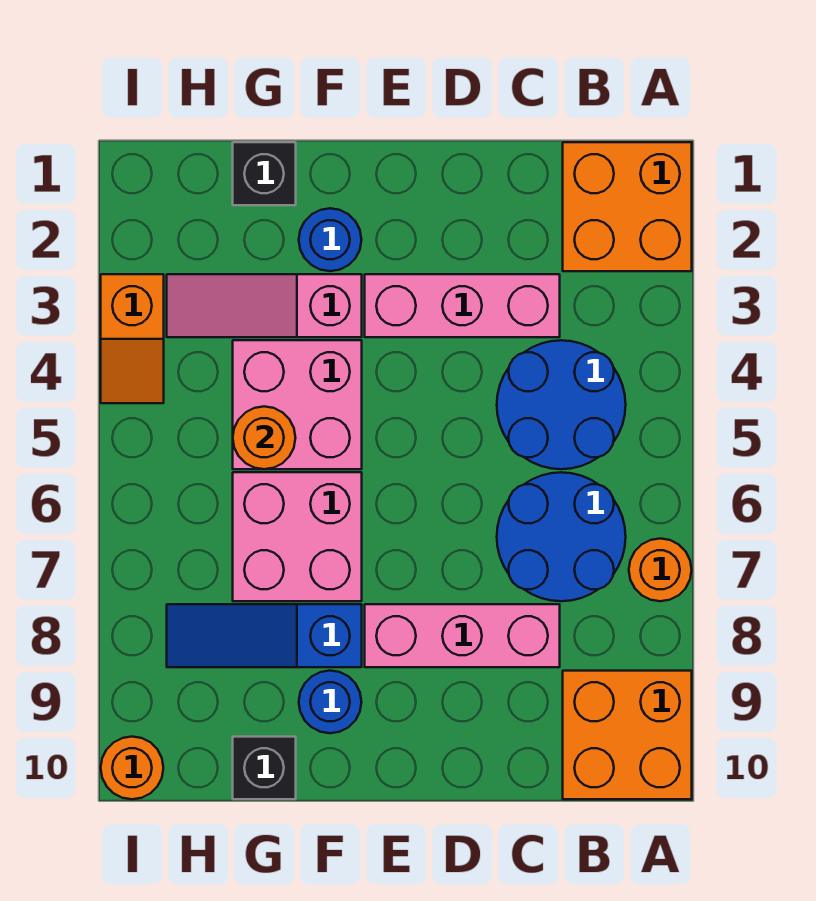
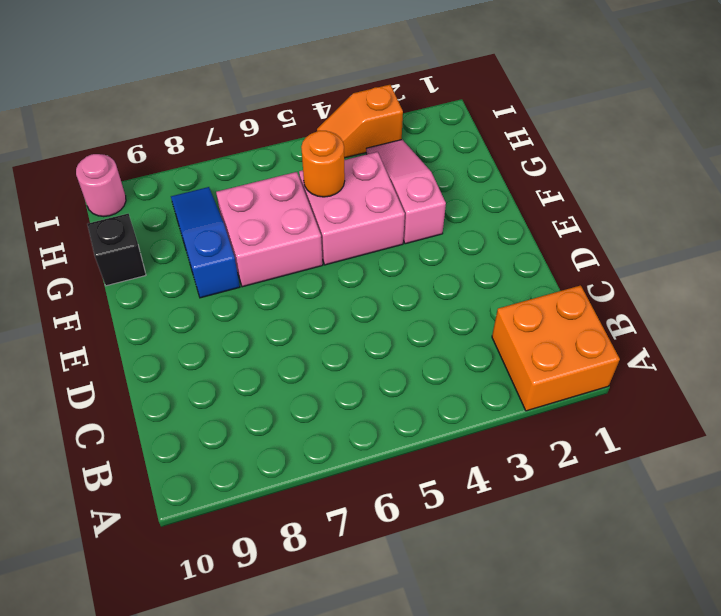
pink 1x1 round brick [76,154,126,217] -> orange 1x1 round brick [101,737,163,799]
none -> orange 1x1 round brick [629,539,692,601]
none -> orange 2x2 brick [563,671,692,799]
none -> blue 2x2 round brick [497,340,626,469]

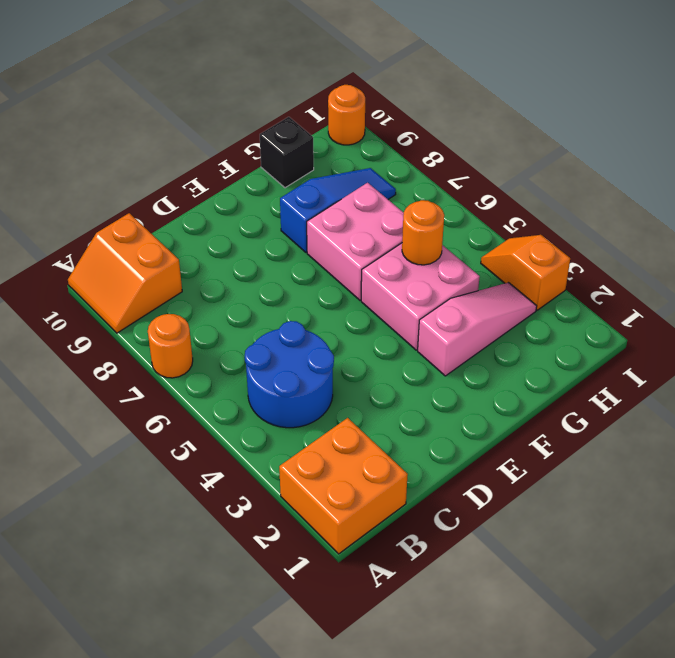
orange 2x2 slope [68,213,182,333] -> orange 2x2 brick [563,671,692,799]
none -> blue 2x2 round brick [497,472,626,601]
none -> pink 1x3 brick [365,274,560,337]
none -> pink 1x3 brick [365,604,560,667]

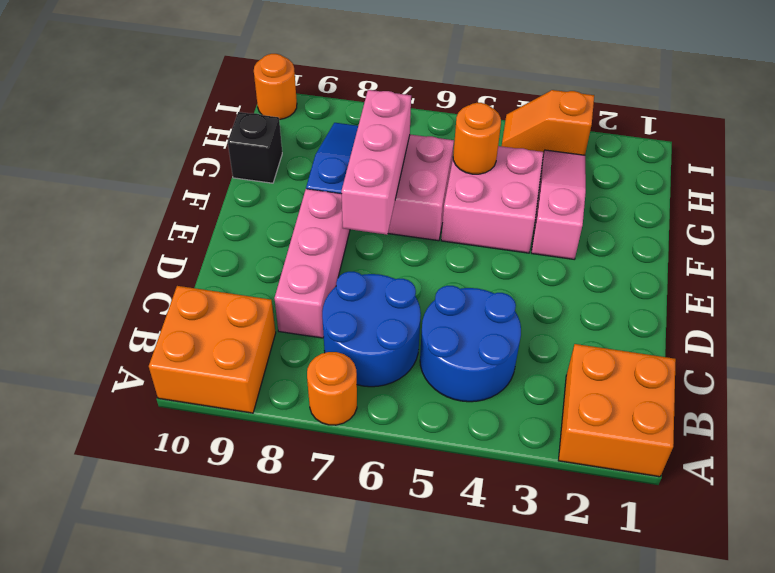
pink 1x3 brick [341,90,411,235] -> pink 1x3 brick moved to [365,274,560,337]
none -> blue 1x1 round brick [299,208,362,271]
none -> blue 1x1 round brick [299,671,361,733]
none -> black 1x1 brick [233,142,296,205]

